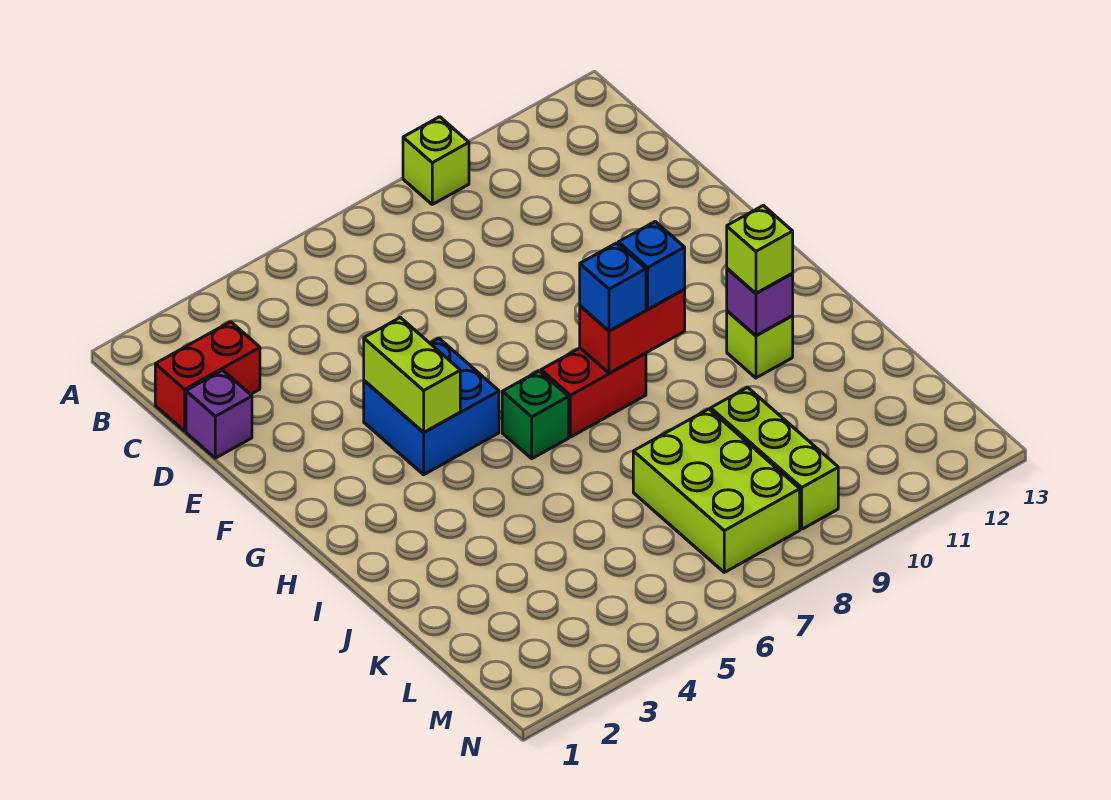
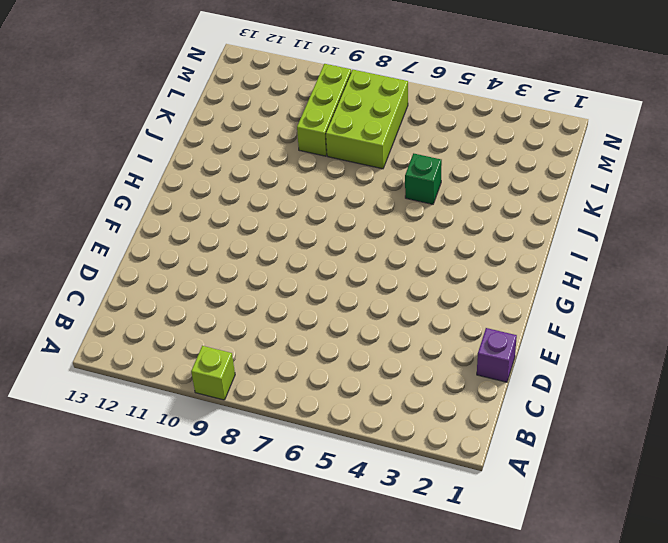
green 1x1 brick [405,153,442,204] -> green 1x1 brick moved to [502,371,569,459]
none -> red 1x2 brick [155,322,260,431]
none -> blue 2x2 brick [364,338,499,475]
none -> red 1x2 brick [541,348,646,437]

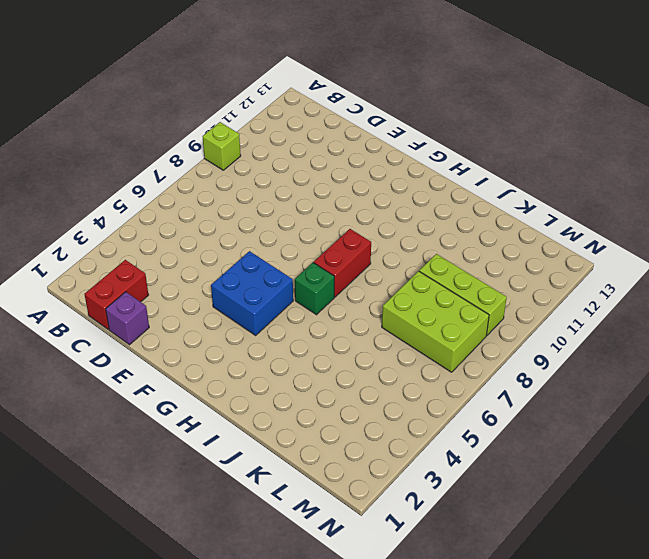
none -> lime 1x1 brick [727,311,793,378]
none -> lime 1x2 brick [364,317,460,432]
none -> red 1x2 brick [580,289,685,373]

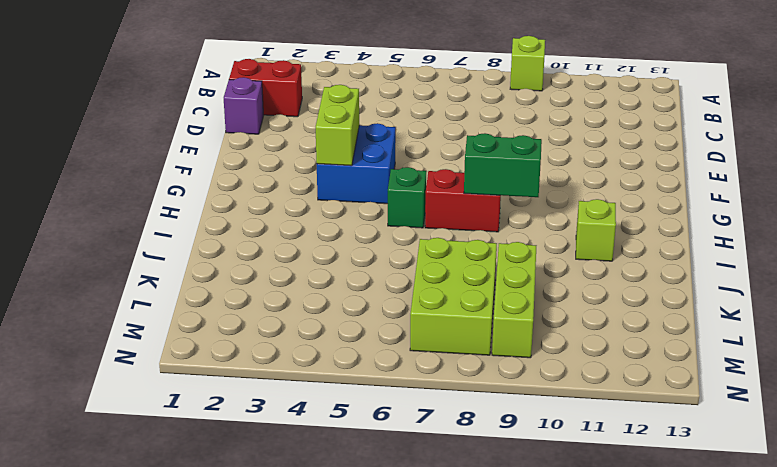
green 1x2 brick [464,133,542,197] -> red 1x2 brick [580,289,685,373]
none -> purple 1x1 brick [727,269,793,336]
none -> blue 1x1 brick [580,243,646,331]
none -> blue 1x1 brick [618,222,685,309]

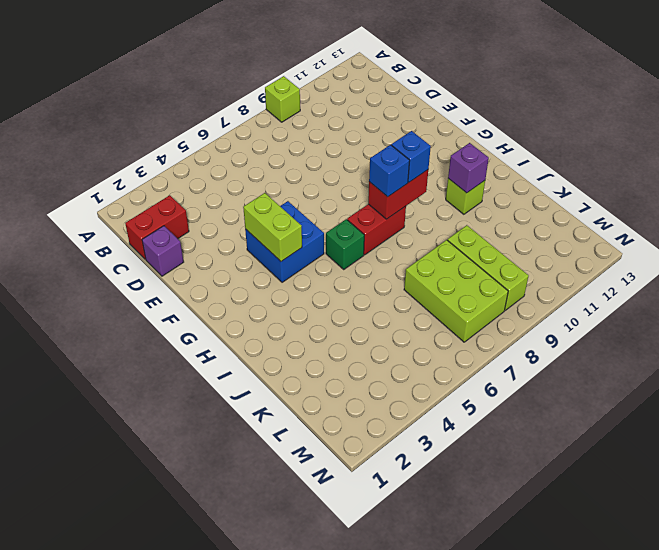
none -> lime 1x1 brick [727,205,793,293]

